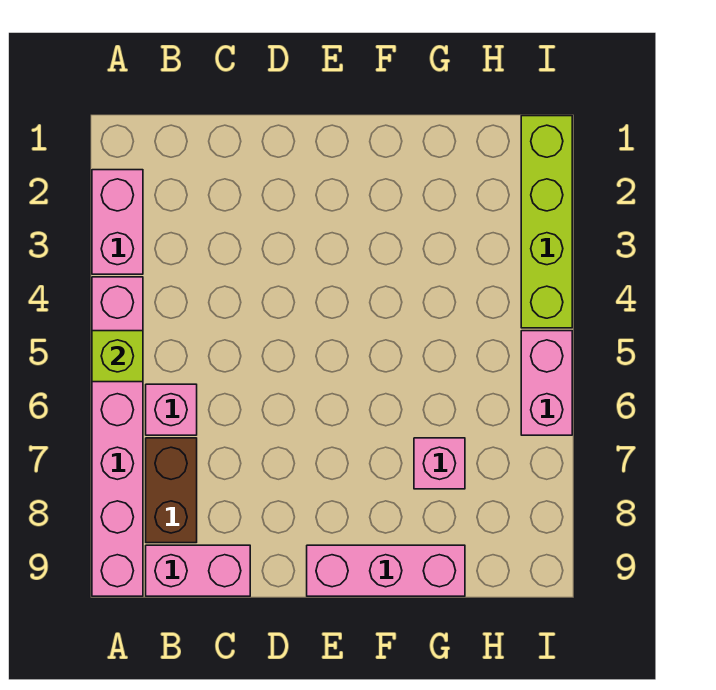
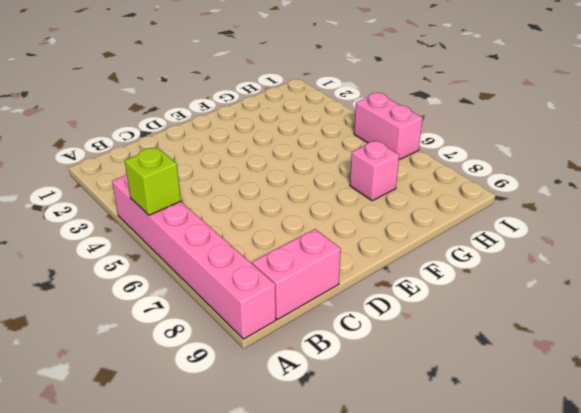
none -> pink 1x2 brick [92,170,143,274]
none -> pink 1x1 brick [146,384,197,435]

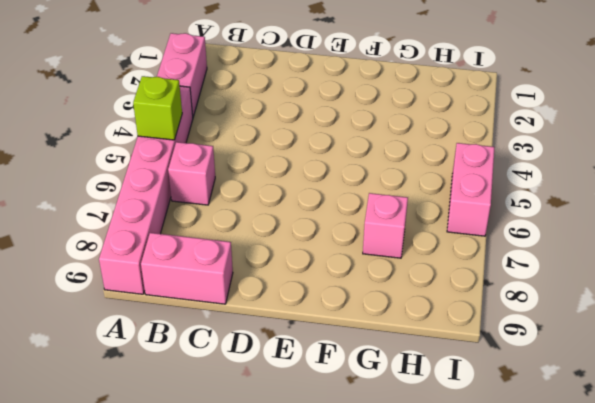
none -> brown 1x2 brick [146,438,197,543]
none -> pink 1x3 brick [307,545,465,596]

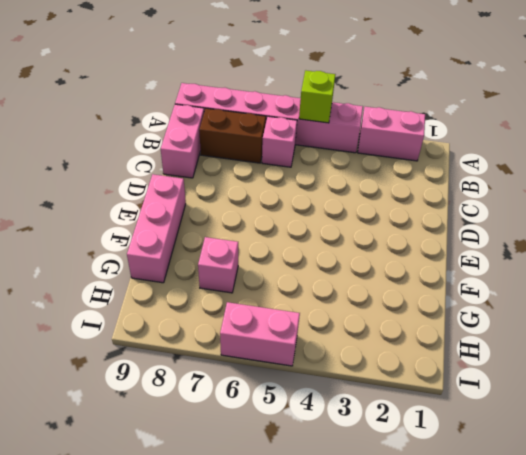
none -> lime 1x4 brick [521,116,572,328]

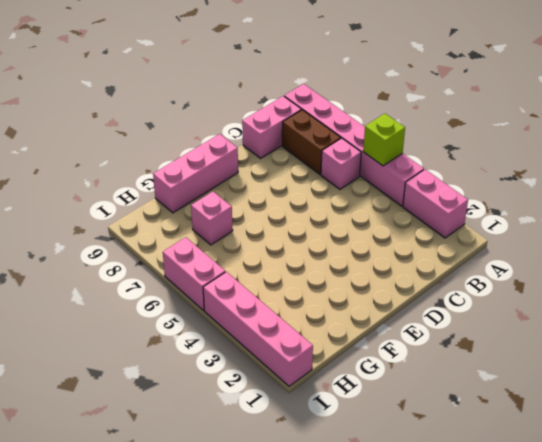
pink 1x4 brick [203,272,313,386] -> lime 1x4 brick [521,116,572,328]

